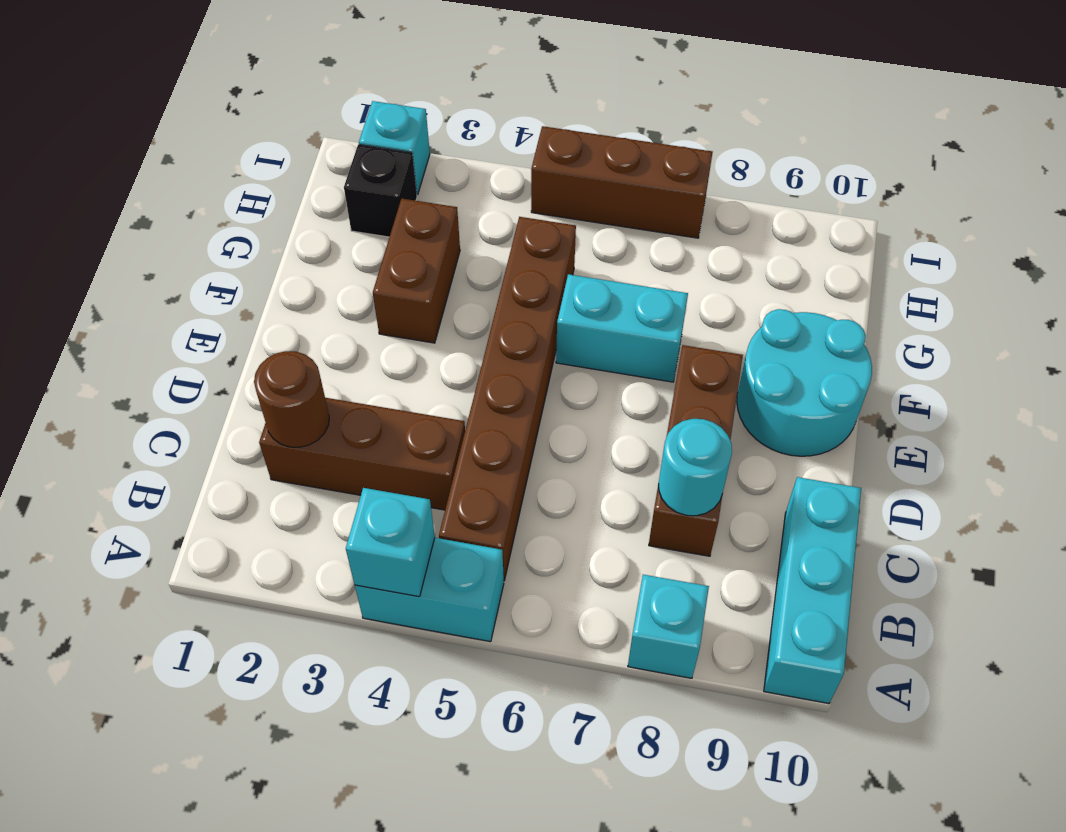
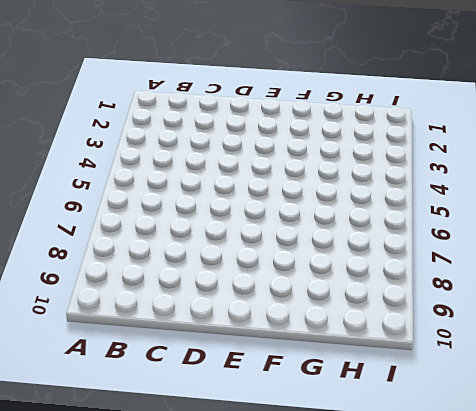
none -> cyan 1x2 brick [355,538,504,642]
none -> cyan 1x1 brick [628,575,709,678]
none -> cyan 1x3 brick [764,477,861,704]

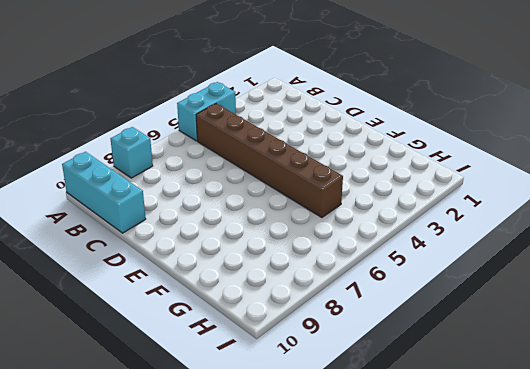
none -> brown 1x3 brick [259,398,465,510]
none -> brown 1x3 brick [649,345,743,556]
none -> cyan 2x2 round brick [737,309,872,456]

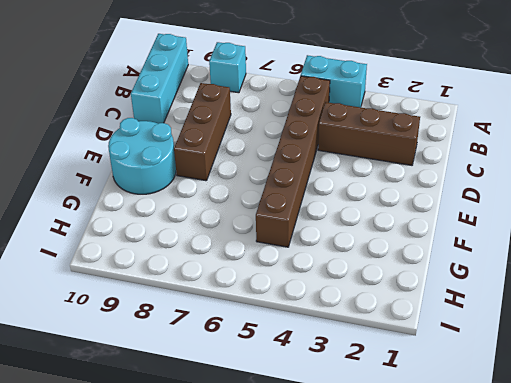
none -> brown 1x2 brick [373,199,460,343]
none -> cyan 1x2 brick [556,274,688,382]
none -> black 1x1 brick [344,144,417,237]

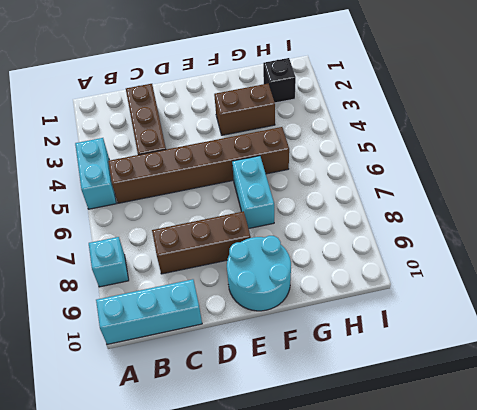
none -> cyan 1x1 brick [359,101,430,195]
none -> brown 1x3 brick [531,126,713,238]
none -> cyan 1x1 brick [346,488,435,597]

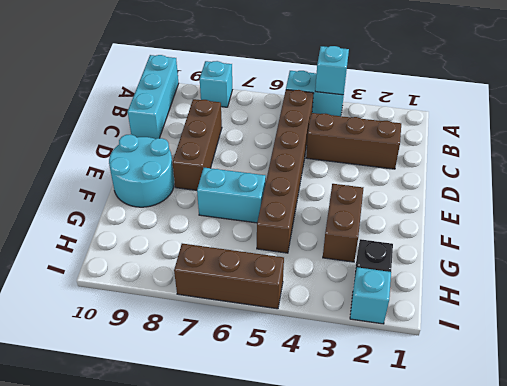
none -> brown 1x1 round brick [254,351,329,447]
none -> cyan 1x1 round brick [659,419,732,516]

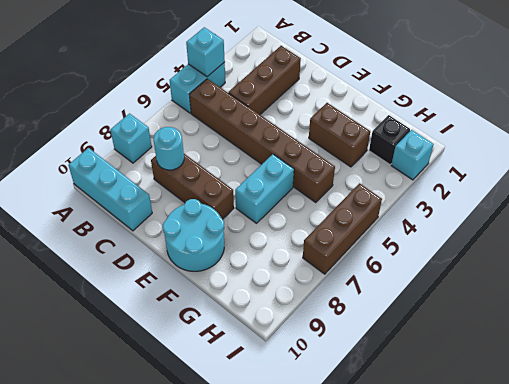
none -> brown 1x1 round brick [254,351,329,447]

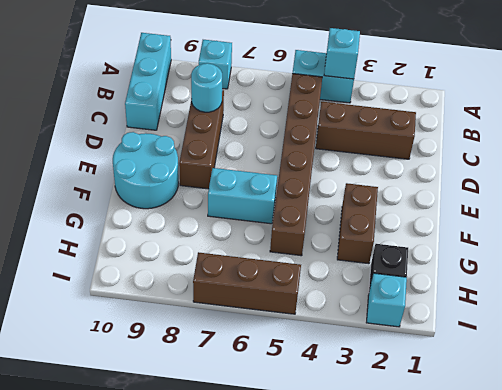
none -> brown 1x1 round brick [254,351,329,447]

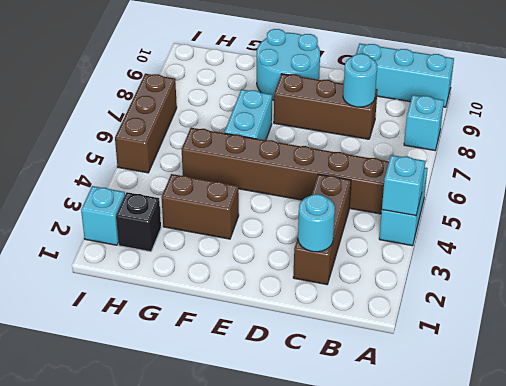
cyan 1x1 round brick [298,194,335,252] -> brown 1x1 round brick [254,351,329,447]

